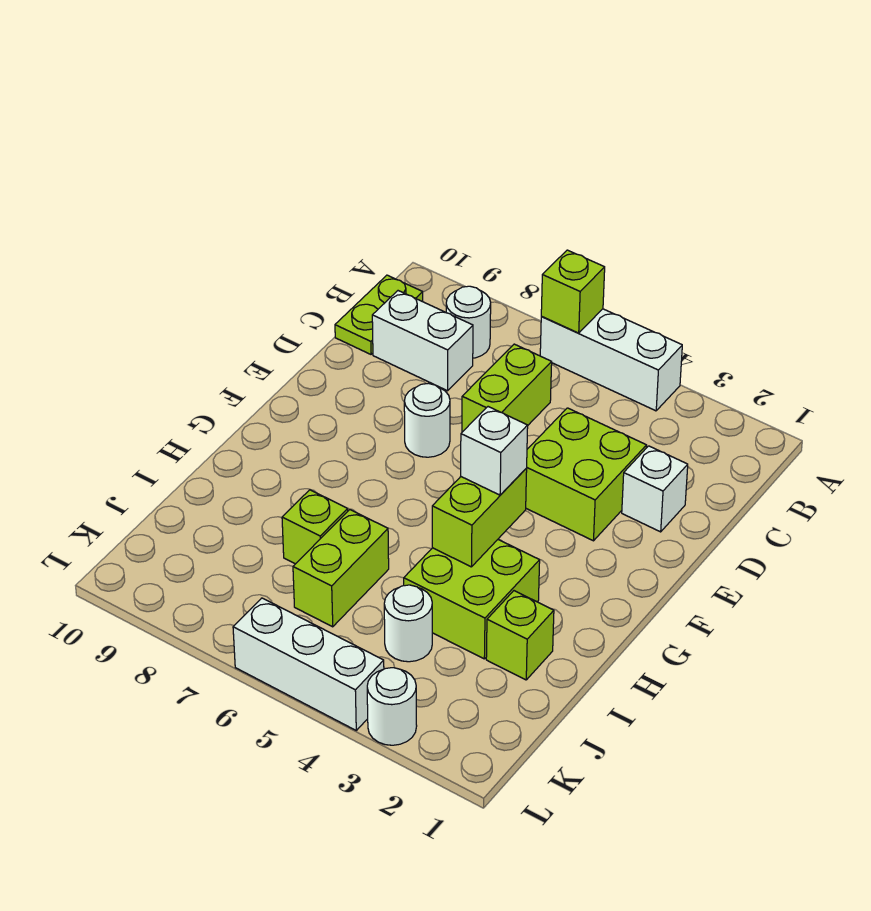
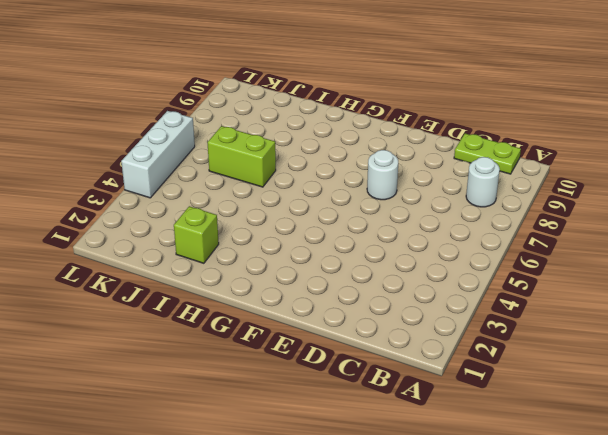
none -> white 1x3 brick [540,309,682,411]
none -> lime 1x2 brick [462,344,552,432]
none -> white 1x2 brick [372,291,473,391]

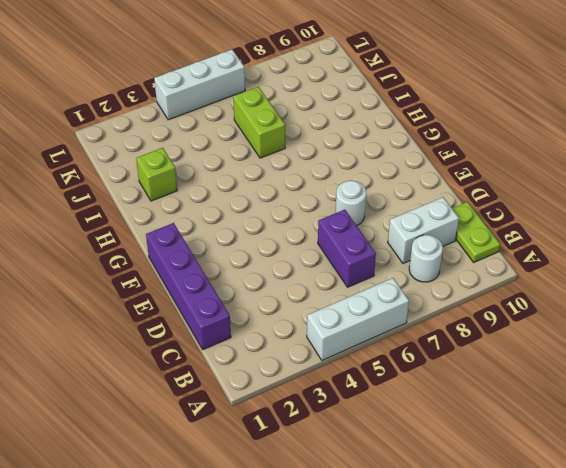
purple 1x4 brick [146,223,231,350] -> none
purple 1x2 brick [318,210,376,287] -> lime 1x2 brick [462,344,552,432]
none -> white 1x1 brick [622,446,688,532]
none -> lime 2x2 brick [526,408,647,541]
none -> lime 2x2 brick [404,540,540,659]

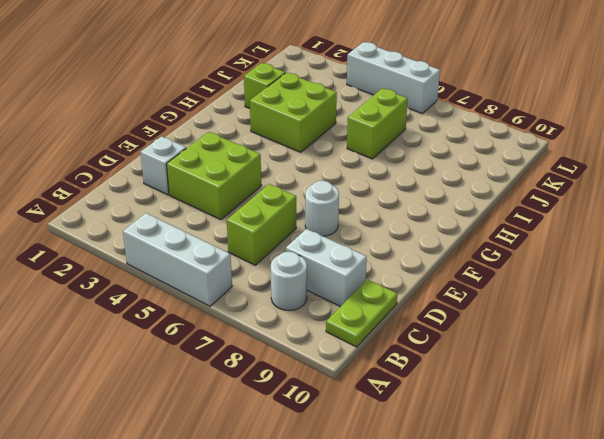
none -> lime 1x1 brick [282,490,348,564]
none -> white 1x1 round brick [384,585,432,662]
none -> white 1x1 round brick [367,668,417,745]

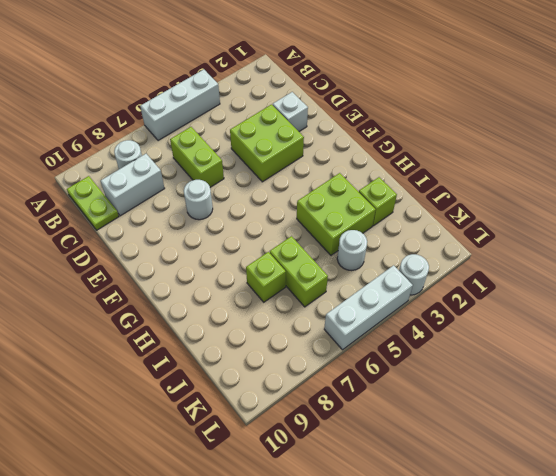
none -> lime 1x1 brick [541,250,605,333]
none -> lime 1x2 brick [432,468,527,567]
none -> white 1x1 brick [461,407,528,495]

